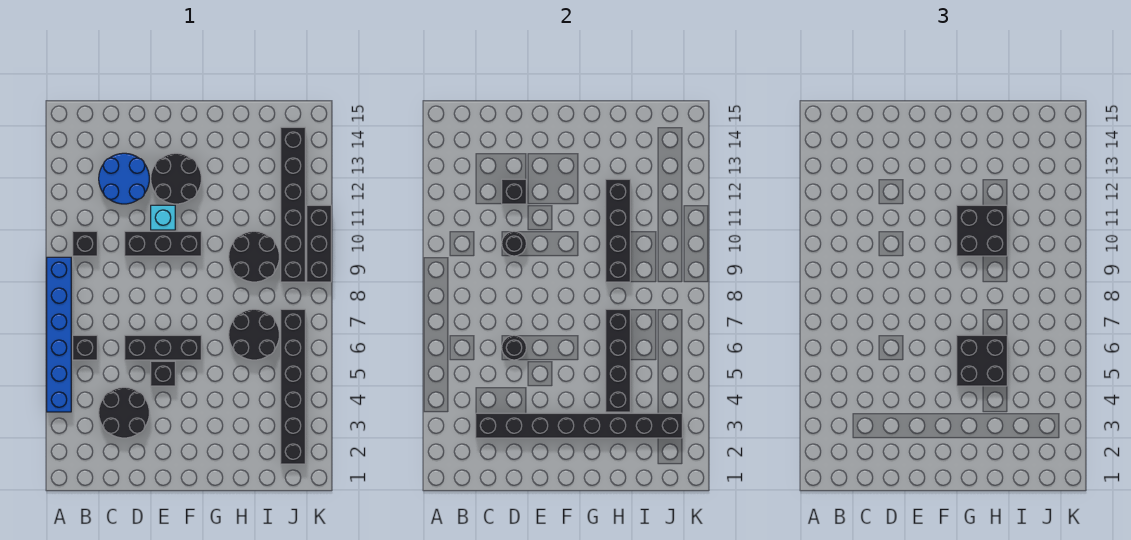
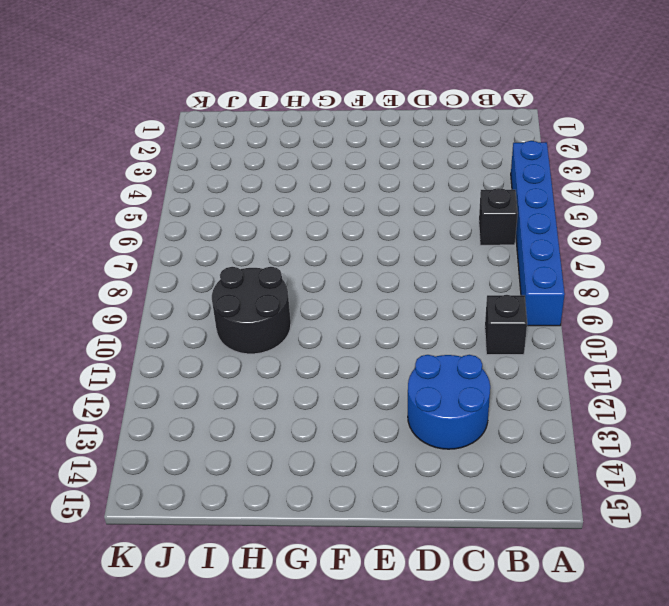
none -> black 2x2 round brick [99,387,149,438]
none -> black 1x3 brick [125,335,201,360]
none -> black 1x3 brick [125,231,201,256]

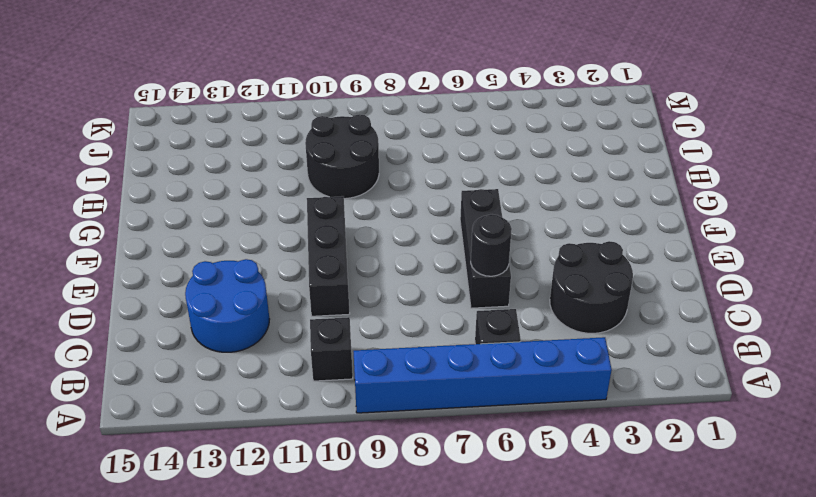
none -> black 1x1 brick [151,361,175,386]
none -> cyan 1x1 brick [151,205,175,230]
none -> black 2x2 round brick [151,153,201,204]

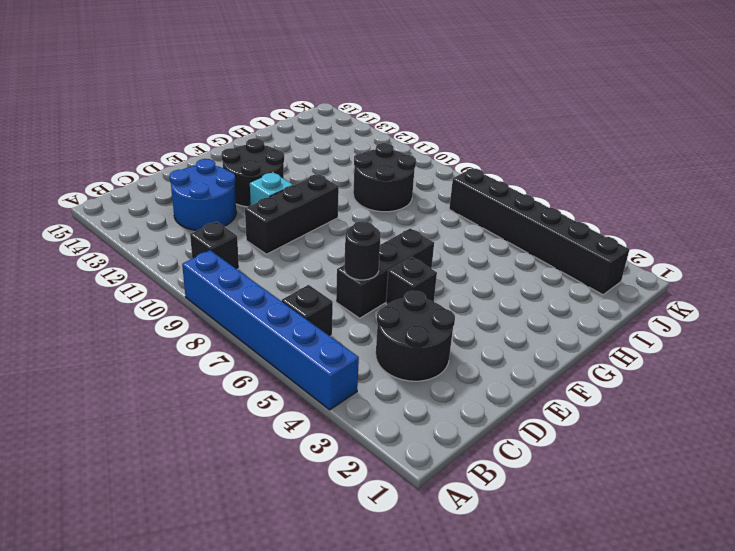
none -> black 2x2 round brick [229,309,279,360]
none -> black 1x6 brick [281,127,305,282]
none -> black 1x3 brick [307,205,331,282]

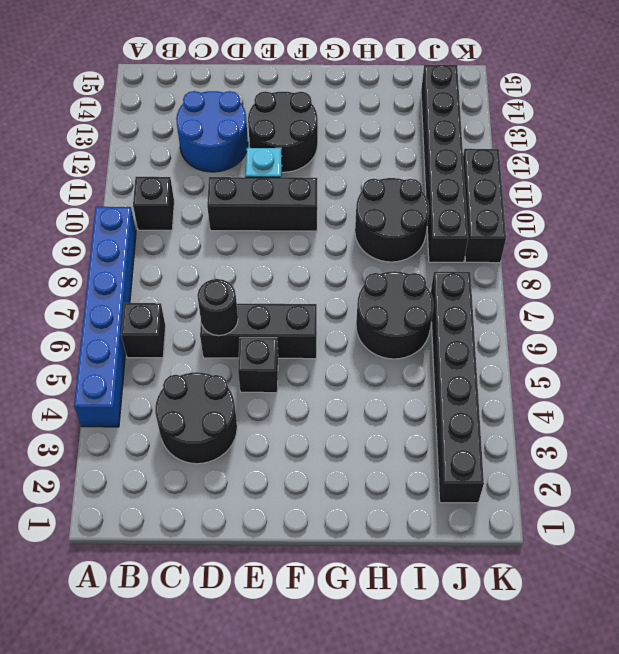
none -> black 1x8 brick [476,413,682,438]
none -> black 1x1 round brick [502,231,526,256]
none -> black 1x1 brick [502,179,526,204]

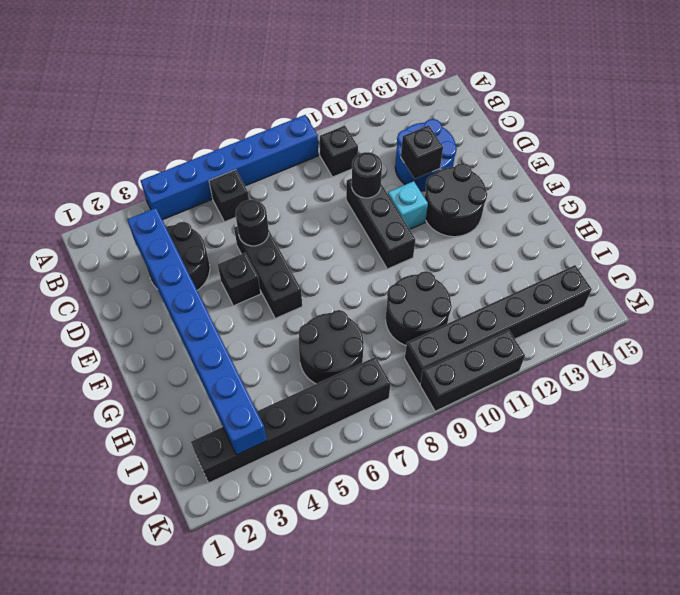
blue 1x8 brick [127,208,267,455] -> black 1x8 brick [476,413,682,438]
none -> black 1x4 brick [606,309,630,412]
none -> black 1x4 brick [606,179,630,282]
none -> black 2x2 brick [957,335,1007,386]

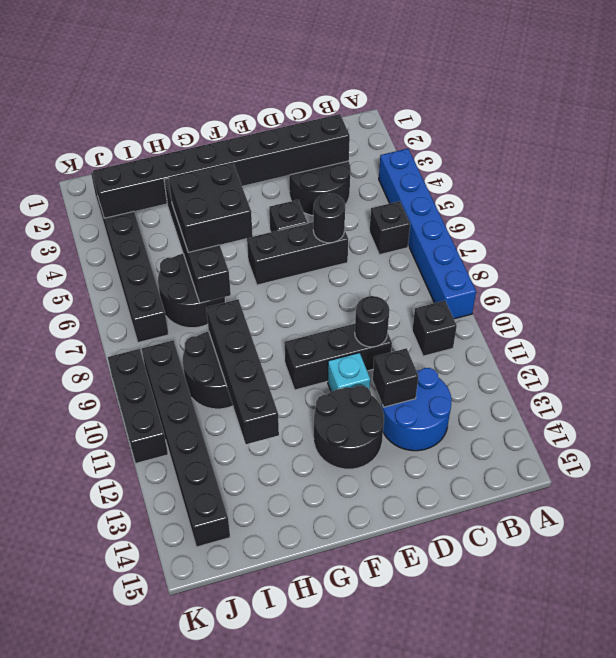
none -> black 2x2 brick [957,205,1007,256]

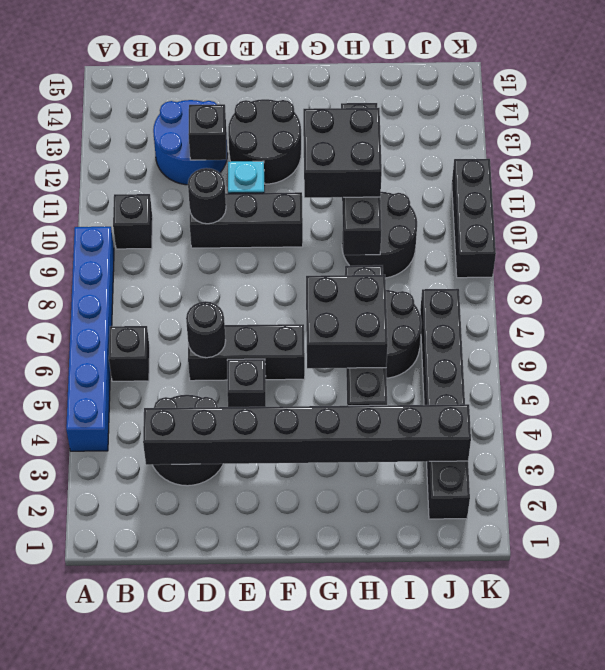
none -> black 1x6 brick [281,127,305,282]

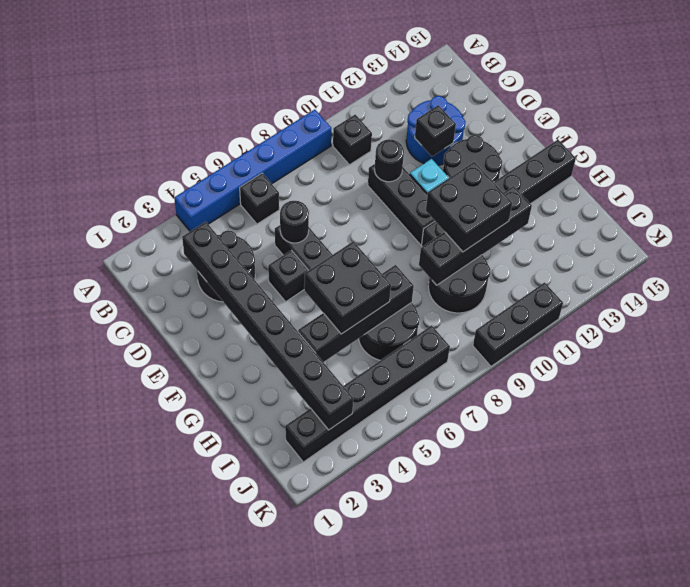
black 1x6 brick [421,140,576,247] -> black 1x6 brick moved to [281,127,305,282]

